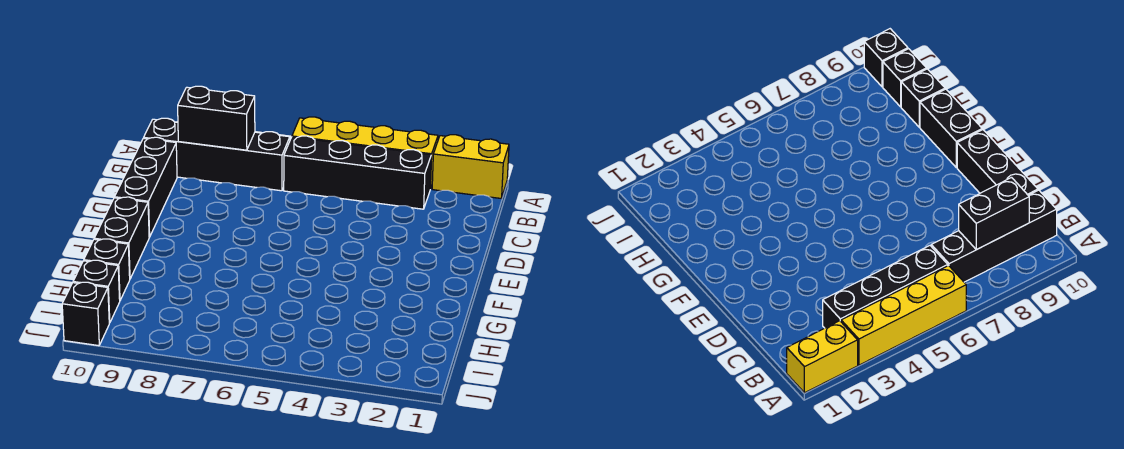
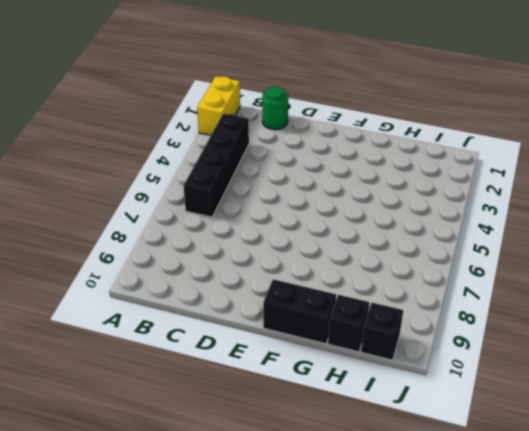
green 1x1 round brick [262,86,288,130] -> none
none -> yellow 1x4 brick [292,117,438,189]
none -> black 1x4 brick [144,118,290,191]

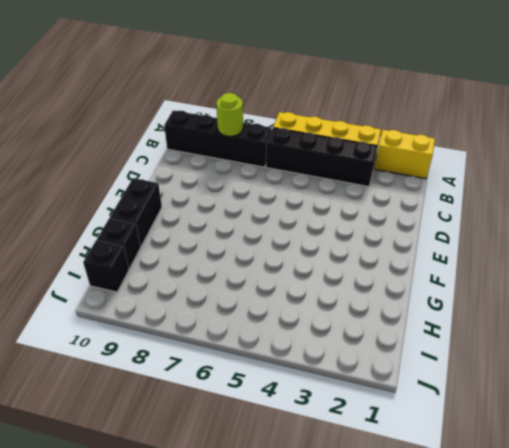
lime 1x1 round brick [216,93,243,136] -> black 1x2 brick [178,86,255,150]
none -> black 1x3 brick [115,137,177,237]
none -> black 1x1 brick [62,282,109,346]

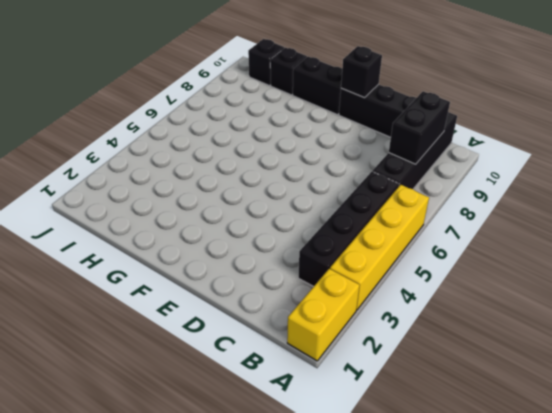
black 1x1 brick [341,46,382,98] -> black 1x1 brick moved to [62,282,109,346]

